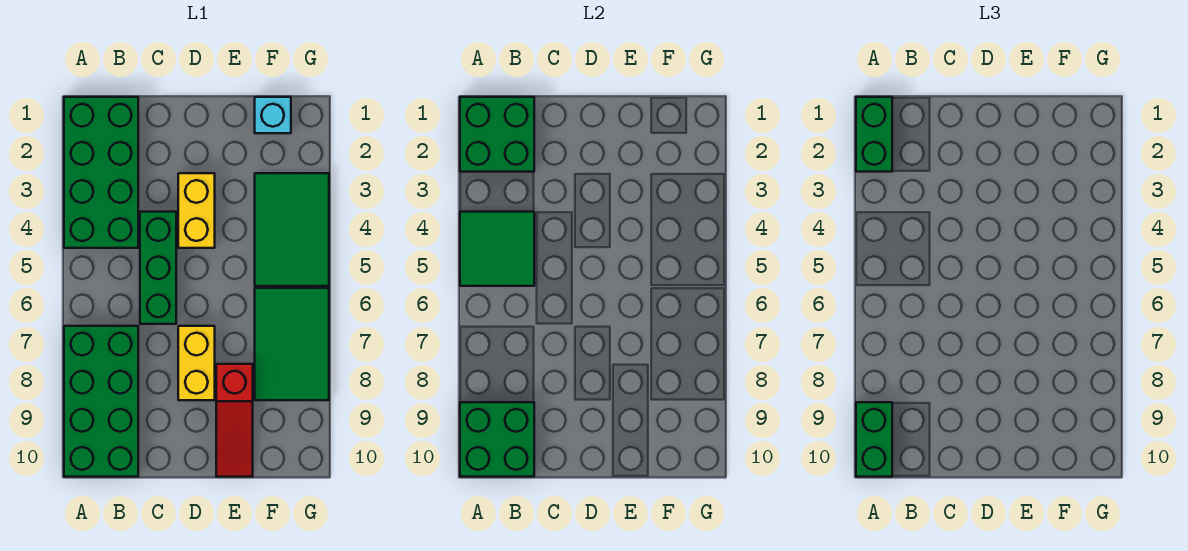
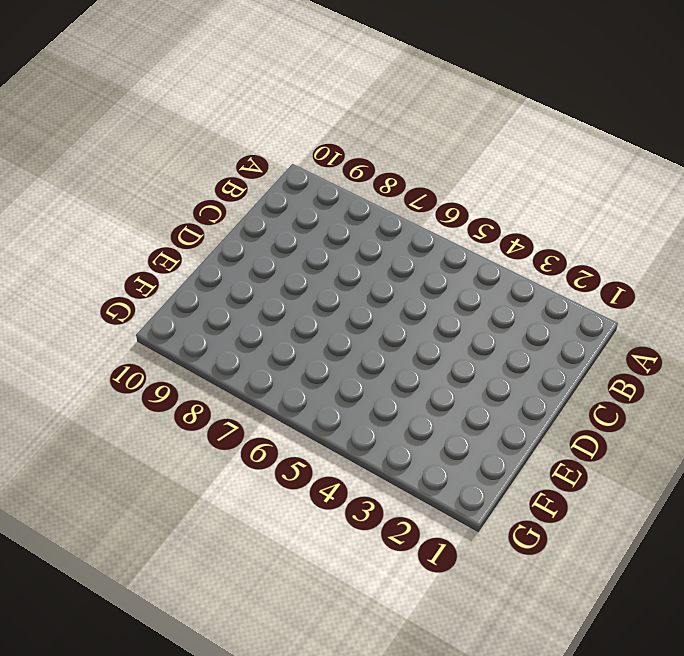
none -> green 2x4 brick [64,97,138,248]
none -> green 2x4 brick [64,326,138,477]
none -> green 1x3 brick [140,212,176,324]

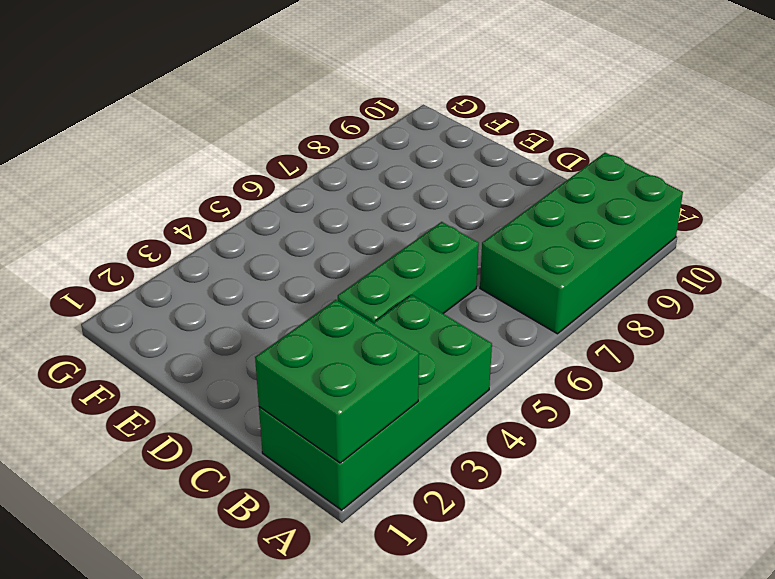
none -> yellow 1x2 brick [178,173,215,248]
none -> yellow 1x2 brick [178,326,215,400]
none -> red 1x3 slope [216,364,253,477]

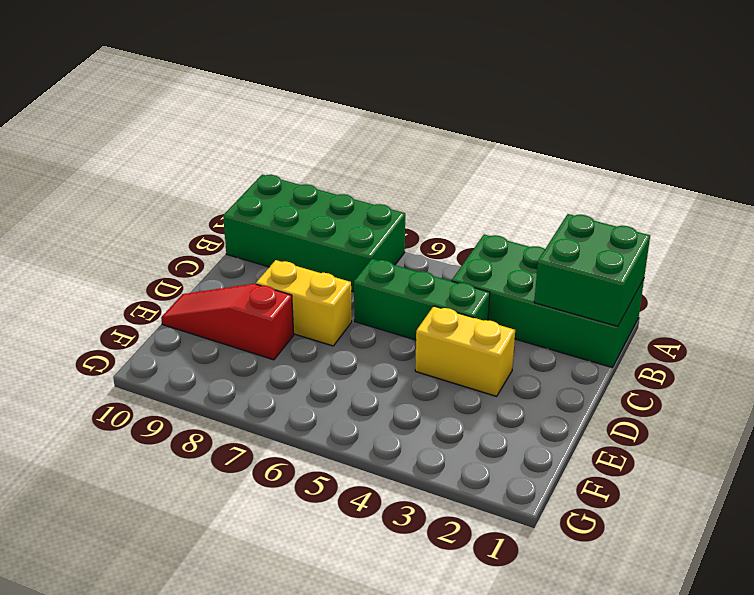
none -> cyan 1x1 brick [255,97,291,133]
none -> green 2x3 tile [255,173,329,286]
none -> green 2x3 tile [255,288,329,400]

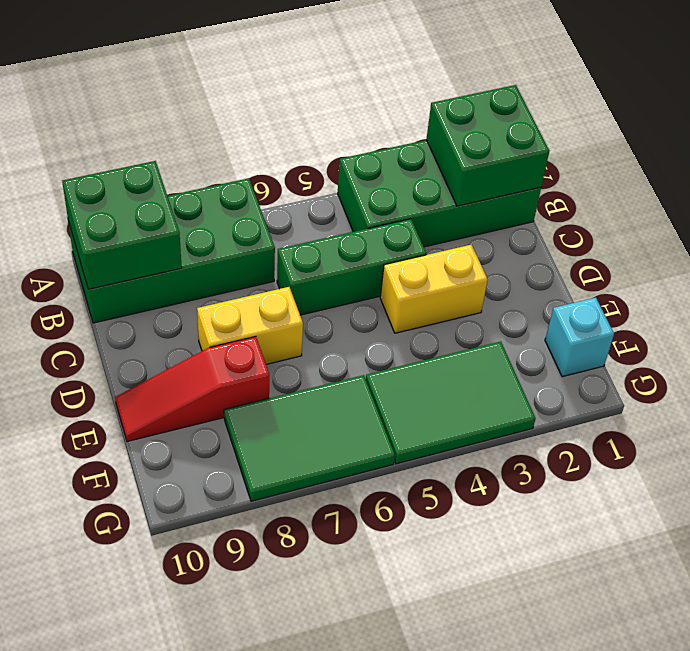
none -> green 2x2 tile [460,212,534,286]
none -> green 1x2 brick [856,97,892,172]
none -> green 1x2 brick [856,402,892,477]

